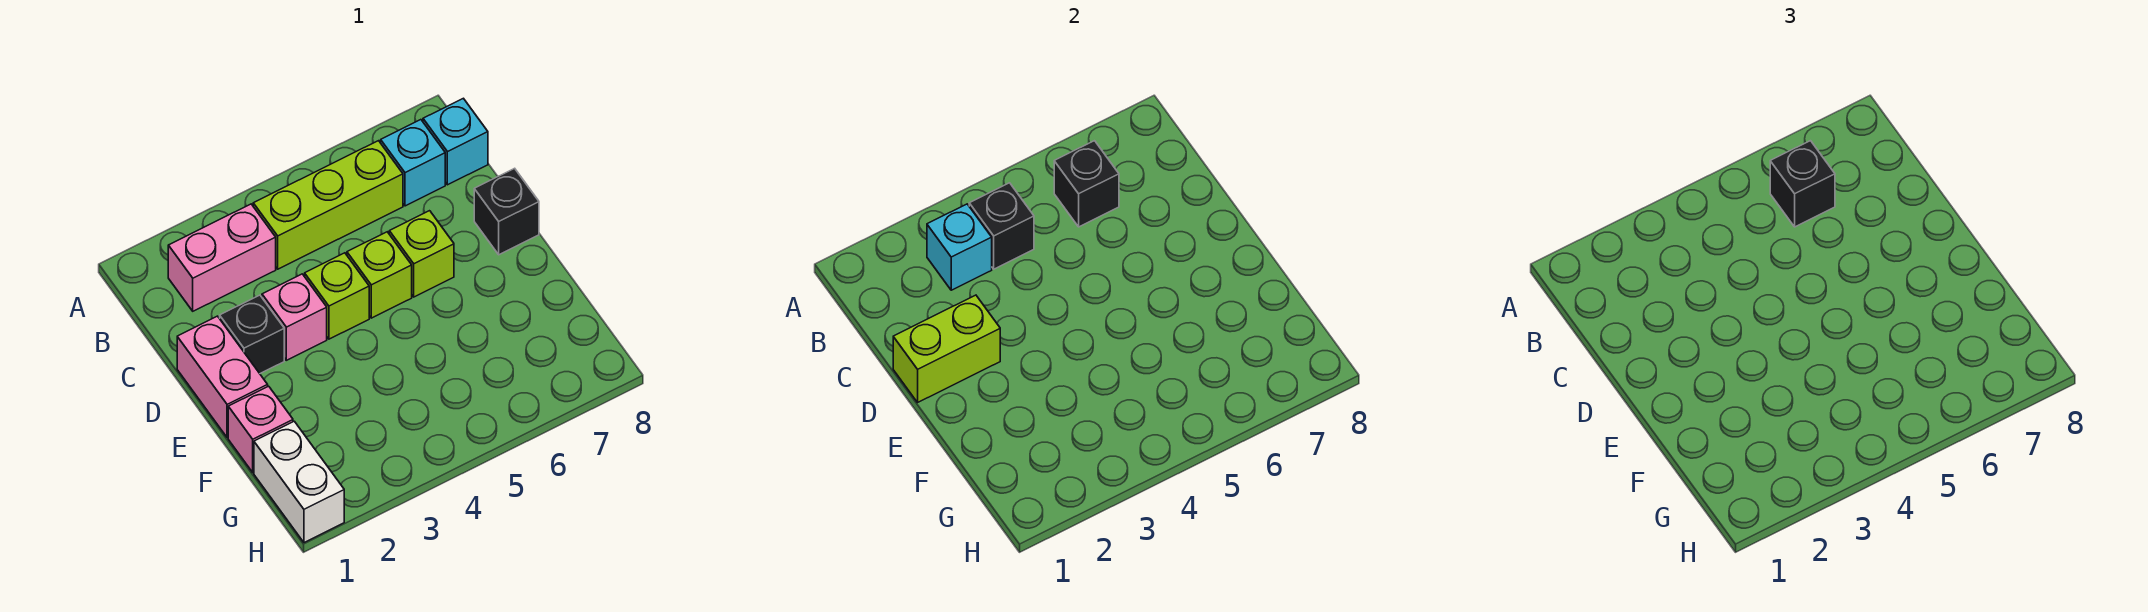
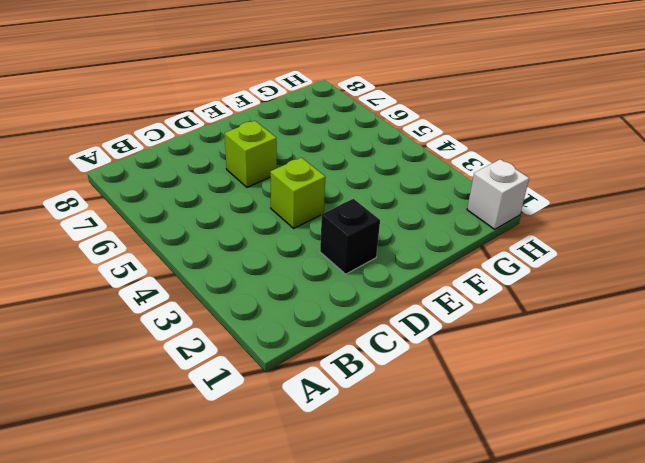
white 1x1 brick [467,159,529,229] -> white 1x2 brick [254,421,344,543]
none -> pink 1x2 brick [168,204,276,311]
none -> lime 1x3 brick [253,141,403,269]
none -> cyan 1x1 brick [381,120,445,206]

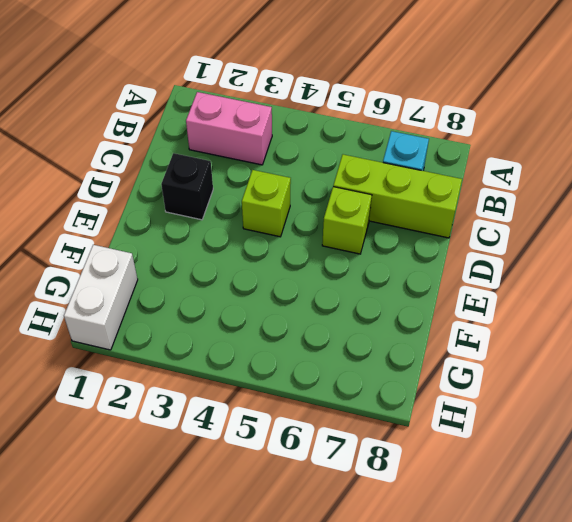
lime 1x3 brick [333,154,462,238] -> lime 1x3 brick moved to [253,141,403,269]
none -> cyan 1x1 brick [423,98,488,185]
none -> pink 1x2 brick [177,316,268,438]
none -> pink 1x1 brick [262,274,327,360]

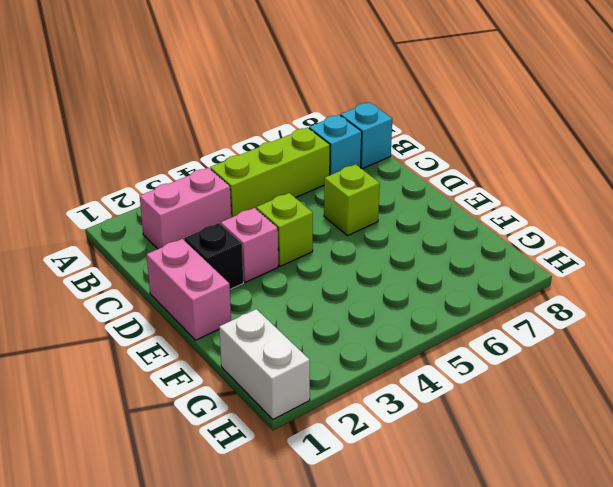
none -> lime 1x1 brick [347,232,412,318]
none -> black 1x1 brick [474,168,539,255]
none -> pink 1x1 brick [228,386,293,472]

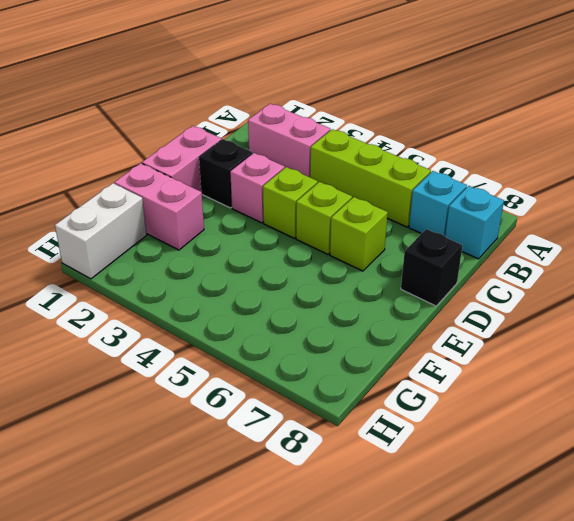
pink 1x2 brick [114,163,204,250] -> pink 1x1 brick [228,386,293,472]
none -> cyan 1x1 brick [927,204,992,290]
none -> black 1x1 brick [969,183,1034,269]
none -> black 1x1 brick [1054,141,1119,227]

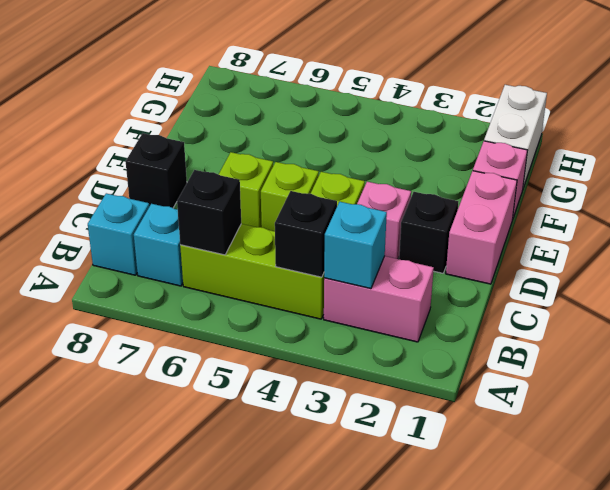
none -> lime 1x2 brick [893,295,1000,402]
none -> black 1x1 brick [1770,141,1835,227]

